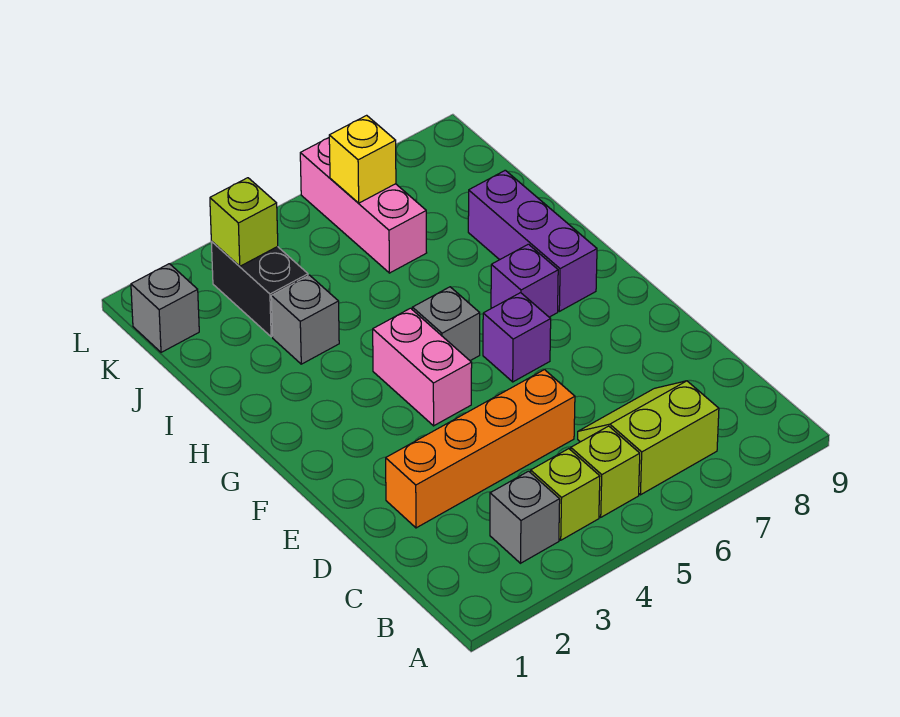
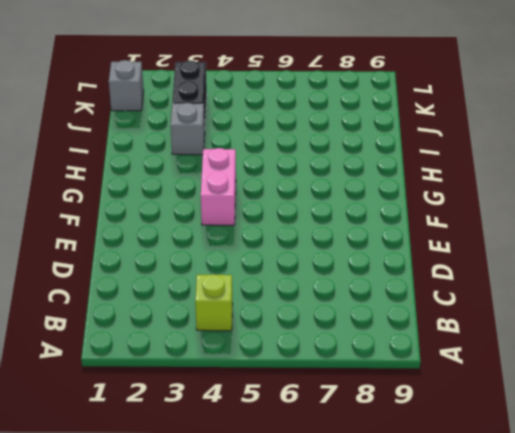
none -> grey 1x1 brick [490,471,560,563]
none -> lime 1x1 brick [571,426,640,517]
none -> lime 2x2 slope [578,381,719,495]

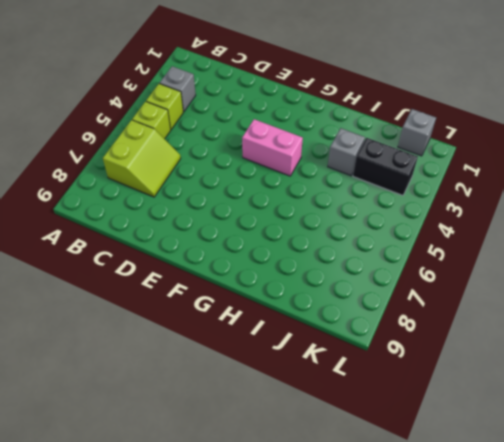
none -> orange 1x4 brick [386,370,575,528]
none -> purple 1x1 brick [483,293,551,382]
none -> grey 1x1 brick [412,287,480,361]

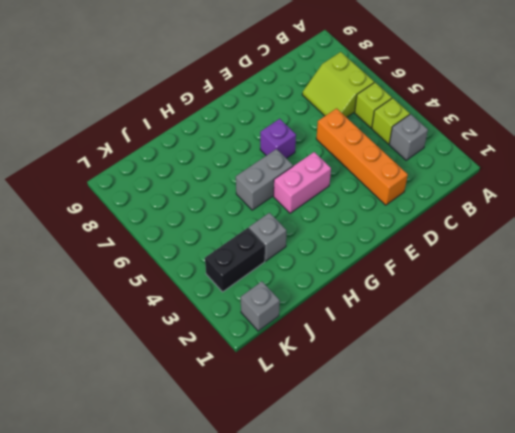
grey 1x2 brick [236,149,293,210] -> grey 1x1 brick [412,287,480,361]
none -> purple 1x1 brick [491,244,558,317]
none -> purple 1x3 brick [468,170,597,311]
none -> pink 1x3 brick [300,138,427,273]

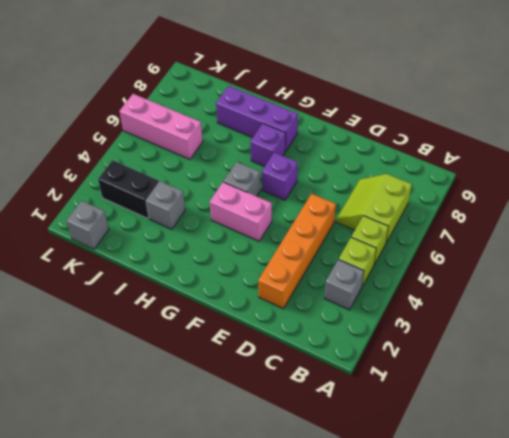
none -> lime 1x1 brick [210,178,278,266]
none -> yellow 1x1 brick [329,115,396,203]

